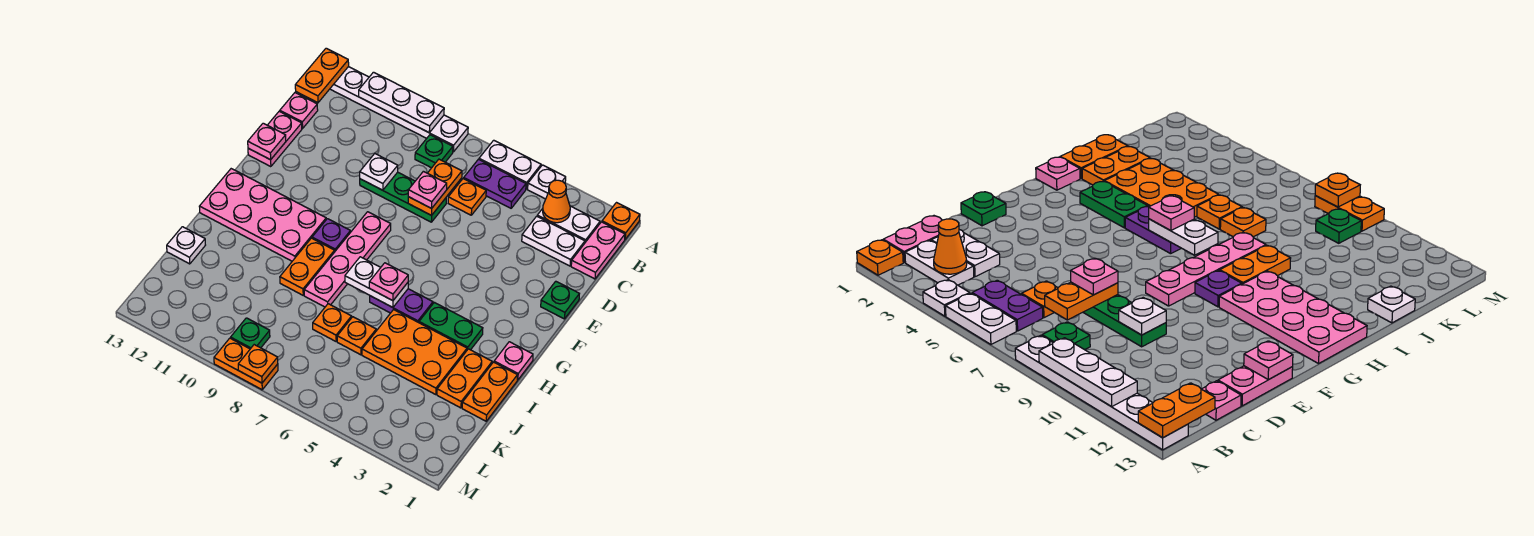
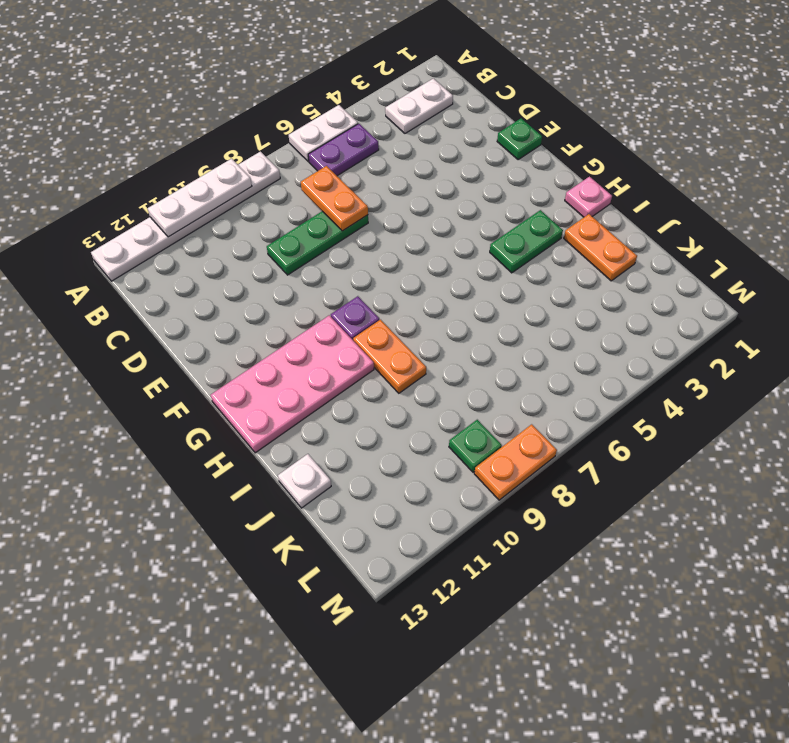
none -> orange 1x1 plate [602,203,640,239]
none -> white 1x1 plate [528,165,566,199]
none -> pink 1x2 plate [571,222,625,279]
none -> green 1x1 plate [415,135,453,168]

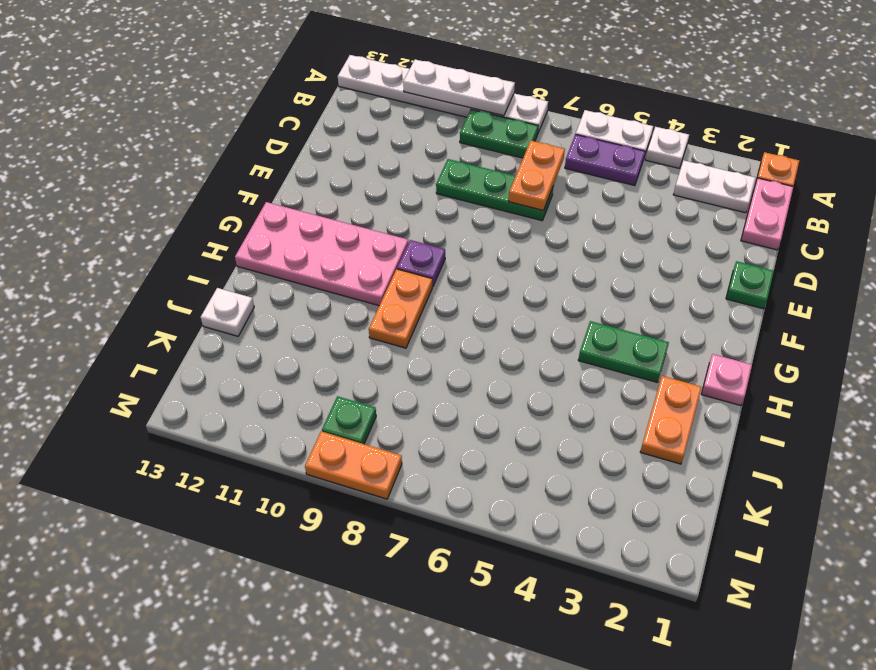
green 1x2 plate [460,110,538,158] -> green 1x1 plate [415,135,453,168]
none -> white 1x2 plate [522,216,585,266]
none -> orange 1x1 plate [448,179,486,215]
none -> pink 1x1 plate [280,93,318,129]
none -> pink 1x2 plate [248,111,302,167]

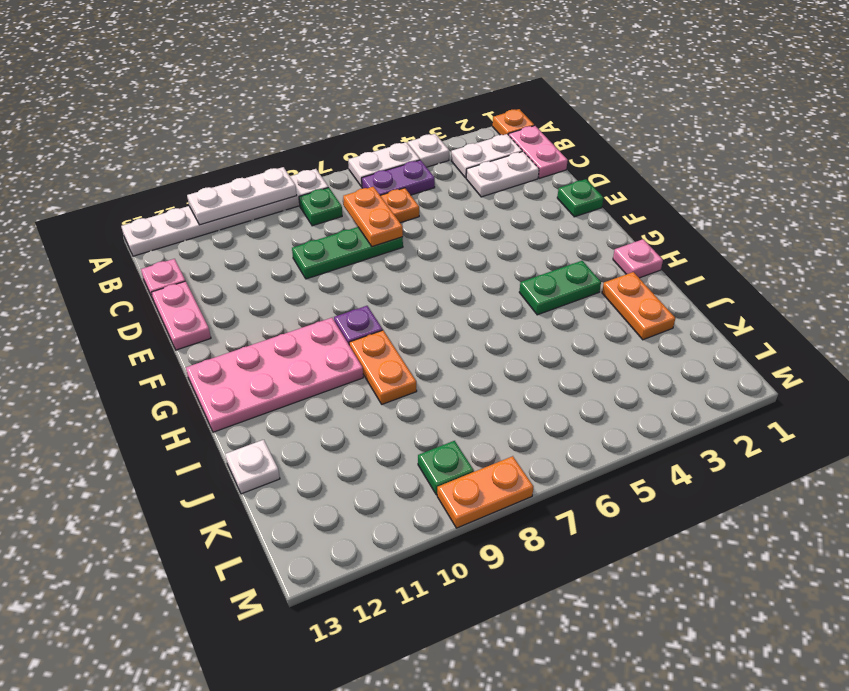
none -> pink 1x4 plate [304,212,391,307]
none -> purple 1x2 plate [370,289,433,323]
none -> orange 1x2 plate [462,362,517,421]
none -> orange 2x3 plate [362,310,467,395]

